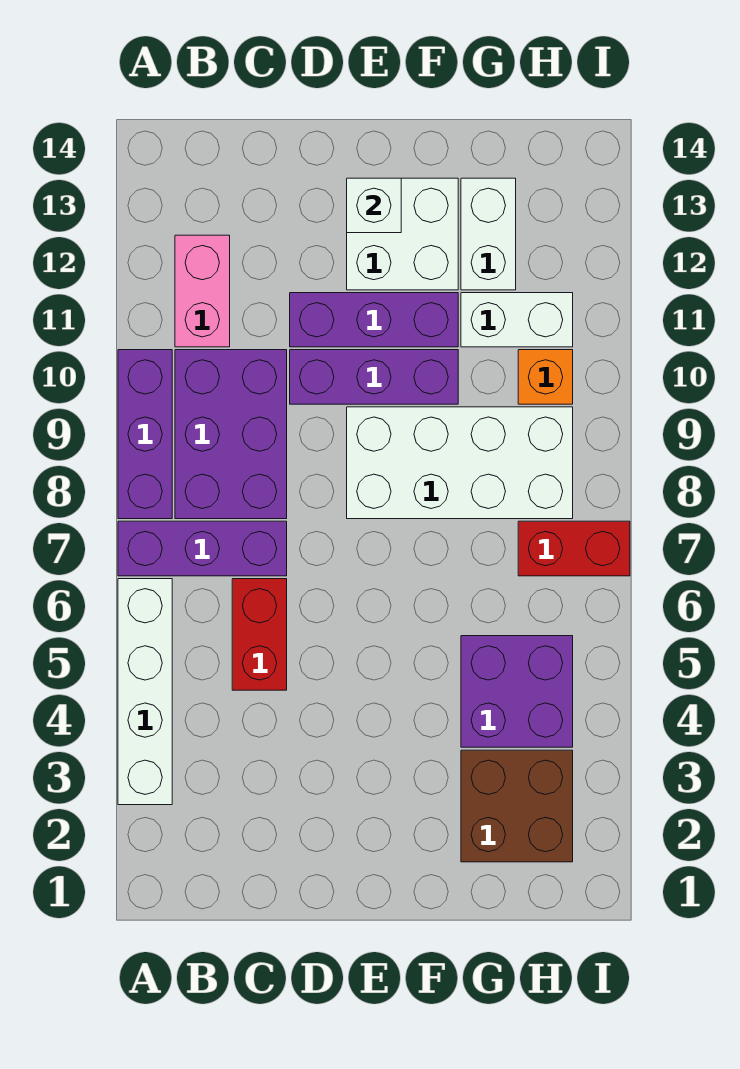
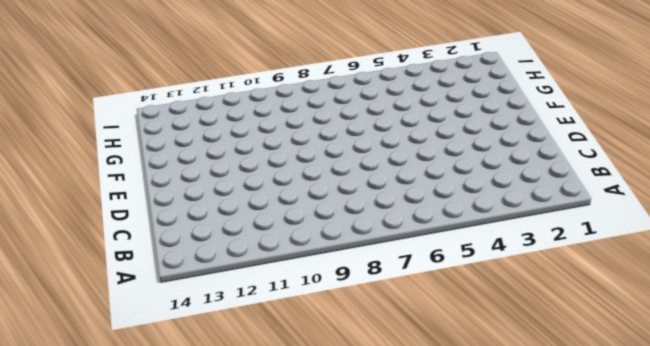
none -> white 1x4 brick [118,579,172,805]
none -> purple 1x3 brick [118,521,287,576]
none -> purple 1x3 brick [118,350,172,519]

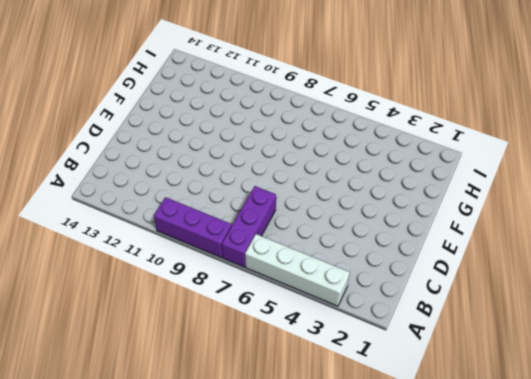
none -> purple 2x3 brick [175,350,287,519]
none -> pink 1x2 brick [175,235,230,347]
none -> red 1x2 brick [232,579,287,690]

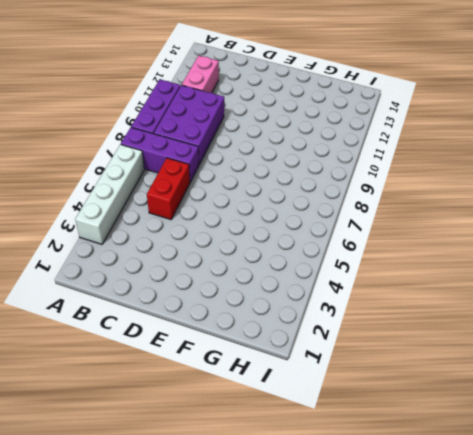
none -> purple 1x3 brick [290,350,458,404]
none -> purple 1x3 brick [290,293,458,347]
none -> white 2x4 brick [347,407,573,519]

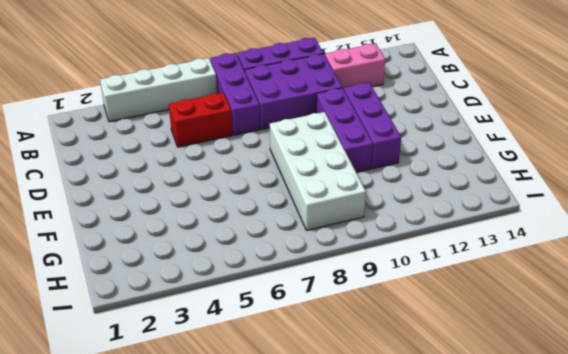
none -> white 2x2 brick [347,178,458,290]
none -> brown 2x2 brick [461,750,573,862]
none -> purple 2x2 brick [461,636,573,747]

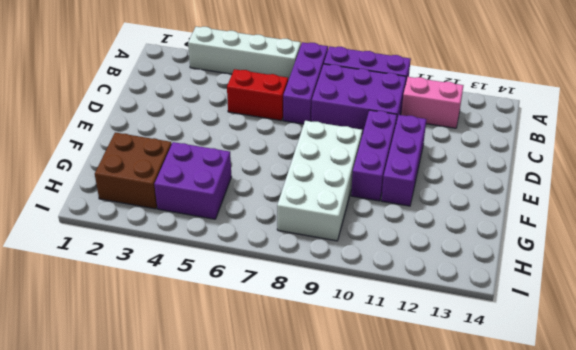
none -> white 2x2 brick [347,178,458,290]
none -> white 1x2 brick [461,293,573,347]
none -> white 1x2 brick [461,178,516,290]

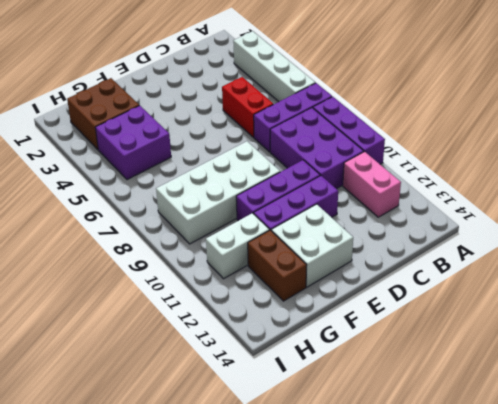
brown 1x2 brick [248,230,306,301] -> white 1x2 brick [461,178,516,290]
none -> red 1x2 brick [518,521,630,576]
none -> orange 1x1 brick [518,350,573,404]
none -> white 1x1 brick [347,178,401,233]

